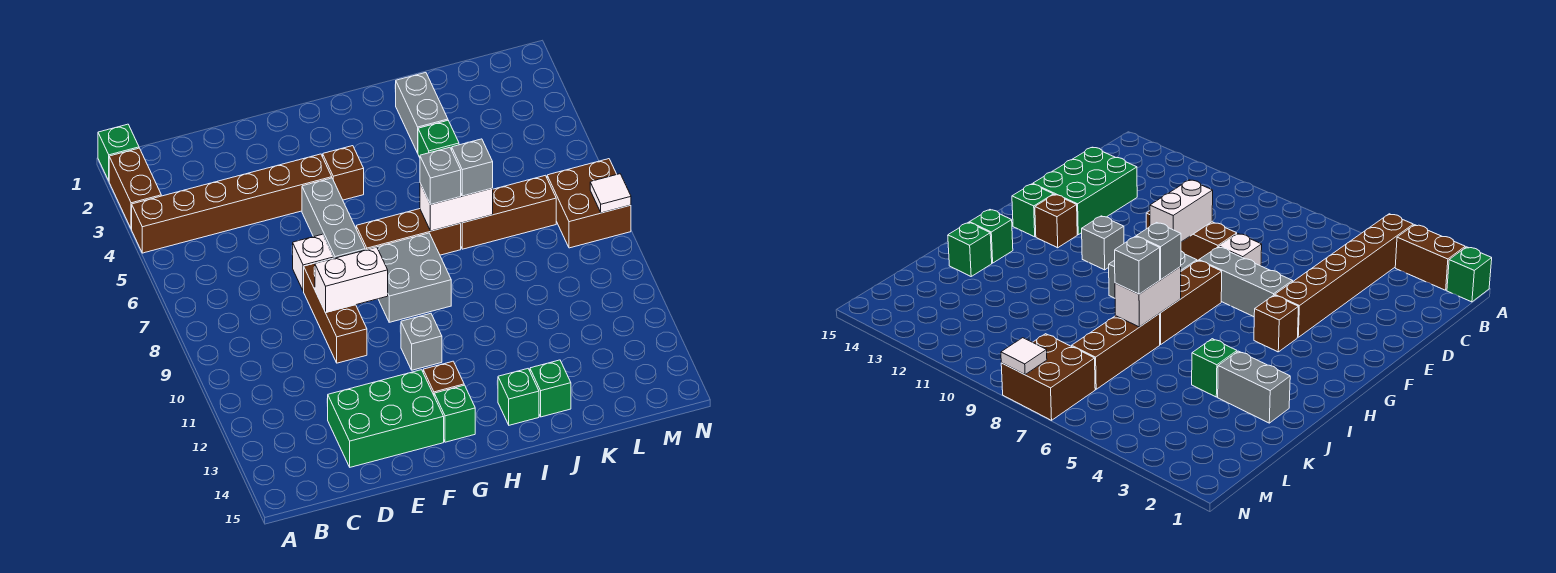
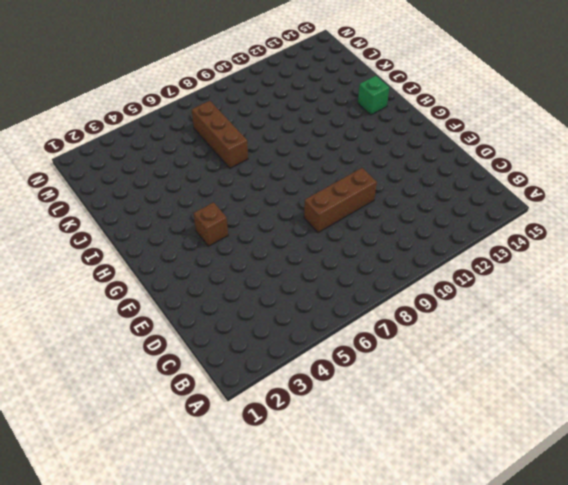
none -> green 1x1 brick [98,124,139,180]
none -> brown 1x2 brick [109,148,161,229]
none -> brown 1x6 brick [132,154,332,253]

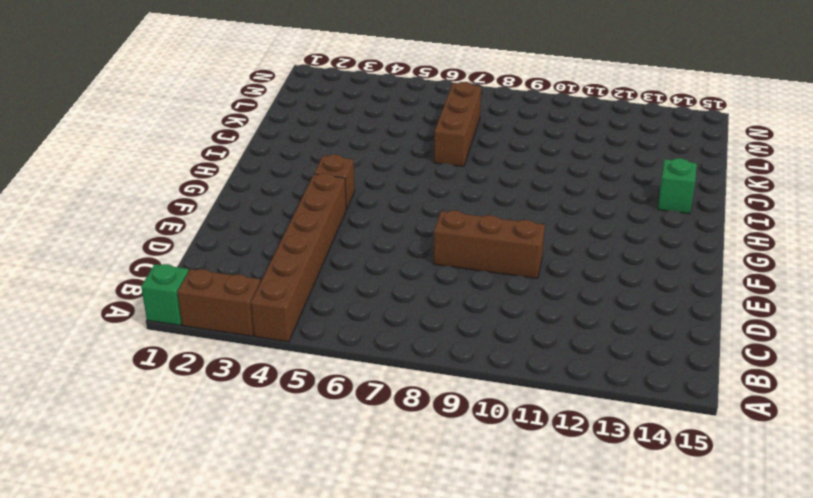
none -> green 2x3 brick [328,370,444,467]
none -> white 1x1 brick [293,234,333,291]
none -> grey 1x3 brick [302,178,365,258]

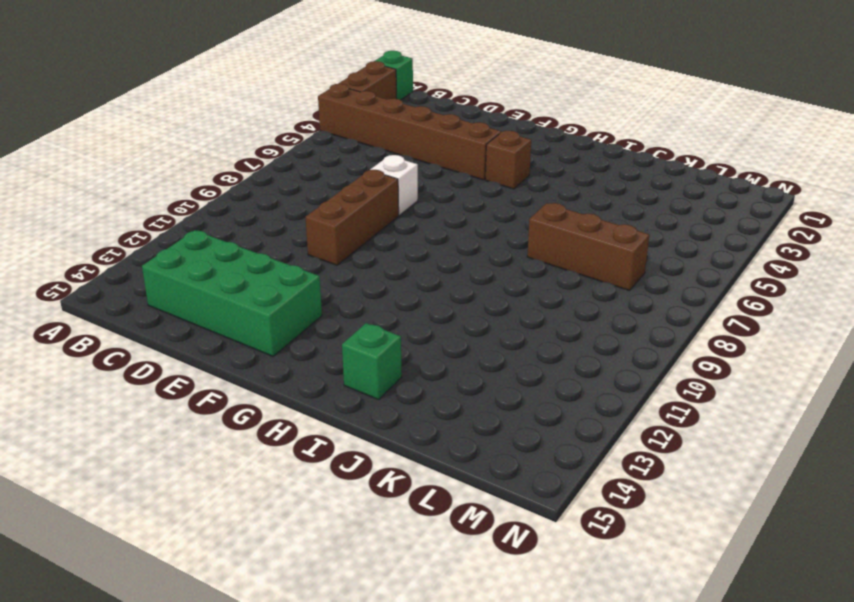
green 2x4 brick [142,230,322,356] -> green 2x3 brick [328,370,444,467]
none -> grey 1x3 brick [302,178,365,258]
none -> brown 1x3 brick [356,209,461,255]
none -> grey 2x2 brick [377,233,451,322]

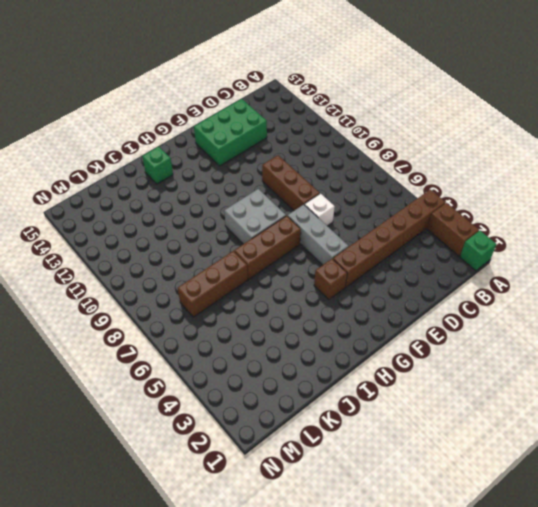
none -> grey 1x1 brick [401,313,442,370]
none -> brown 1x1 brick [423,361,464,395]
none -> green 1x1 brick [434,385,475,442]

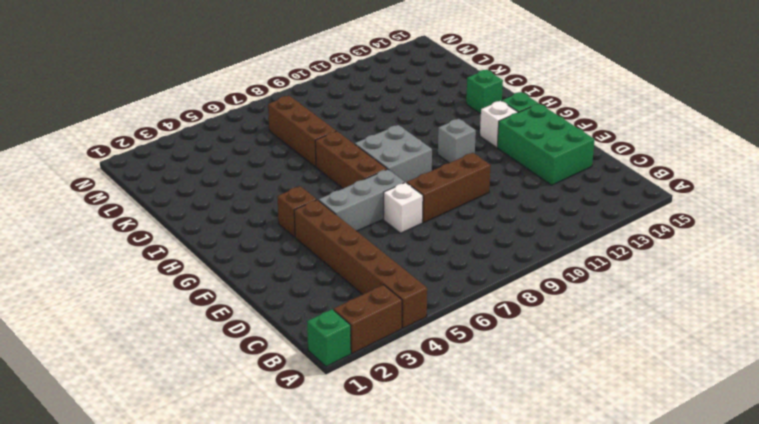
white 1x1 brick [480,101,518,147] -> brown 1x1 brick [423,361,464,395]
none -> grey 1x2 brick [396,73,448,153]
none -> green 1x1 brick [418,121,459,158]
none -> green 1x1 brick [530,360,571,417]

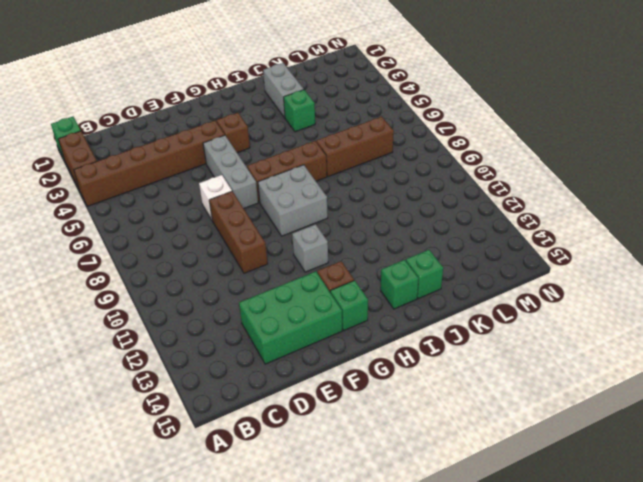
none -> brown 2x2 brick [547,159,631,248]
none -> white 1x2 brick [315,247,388,312]
none -> white 1x2 brick [420,183,493,231]

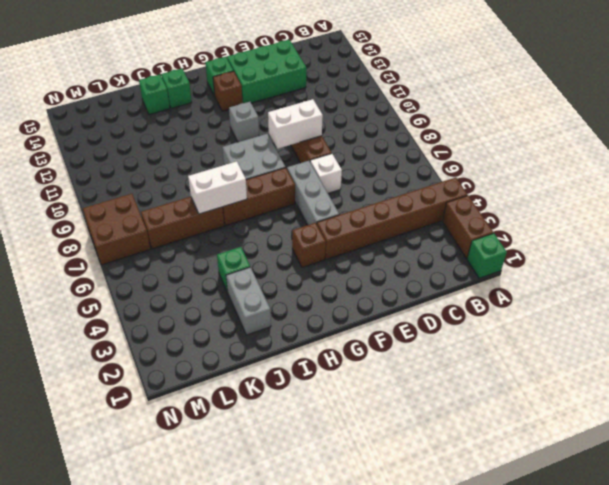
none -> white 1x1 tile [590,174,631,213]
none -> grey 1x1 brick [420,147,461,205]
none -> grey 1x1 brick [452,139,493,196]

